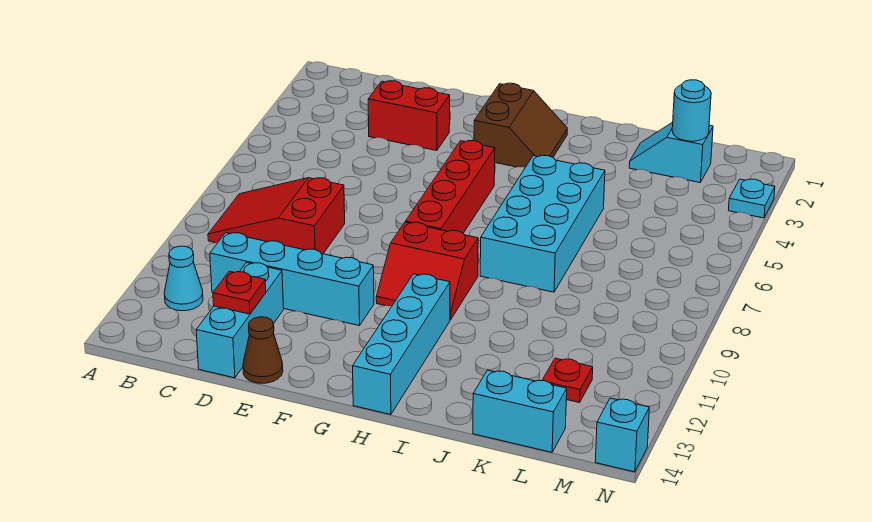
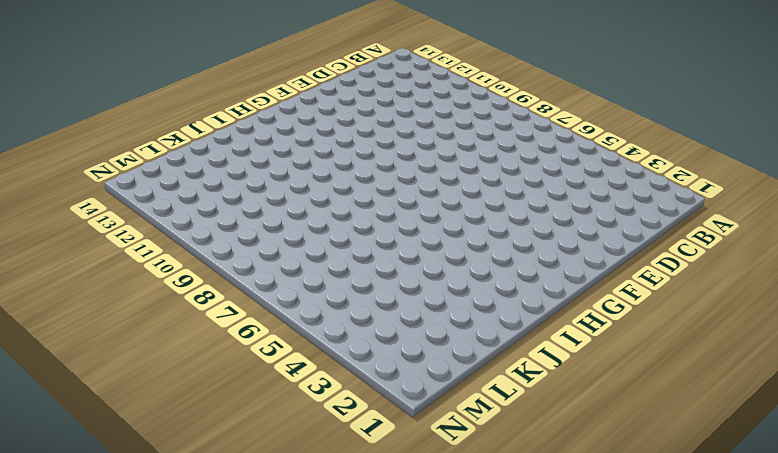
none -> red 2x3 slope [208,178,345,254]
none -> cyan 1x1 cone [164,246,203,311]
none -> cyan 1x4 brick [210,233,374,326]

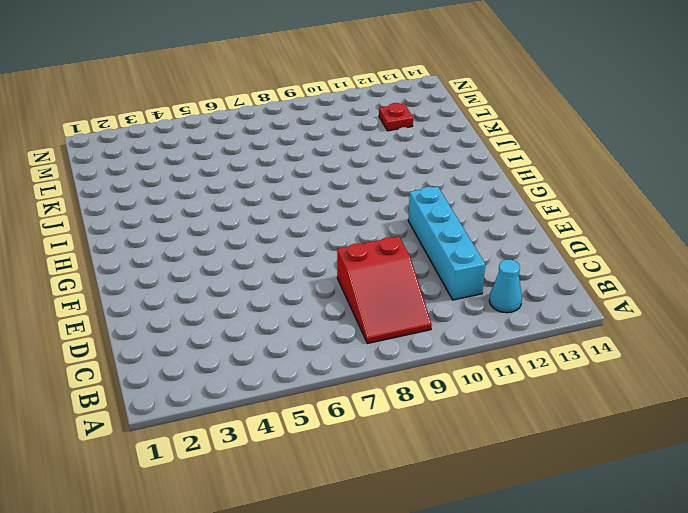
none -> red 1x2 brick [368,81,450,151]
none -> cyan 1x3 brick [196,263,284,378]
none -> brown 1x1 cone [243,317,283,383]

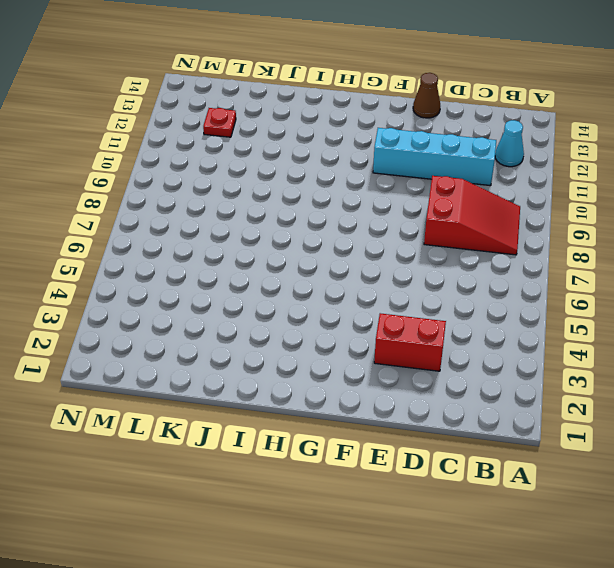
none -> cyan 1x3 brick [196,263,284,378]
none -> brown 2x2 slope [474,83,567,167]
none -> red 1x4 brick [406,140,495,233]

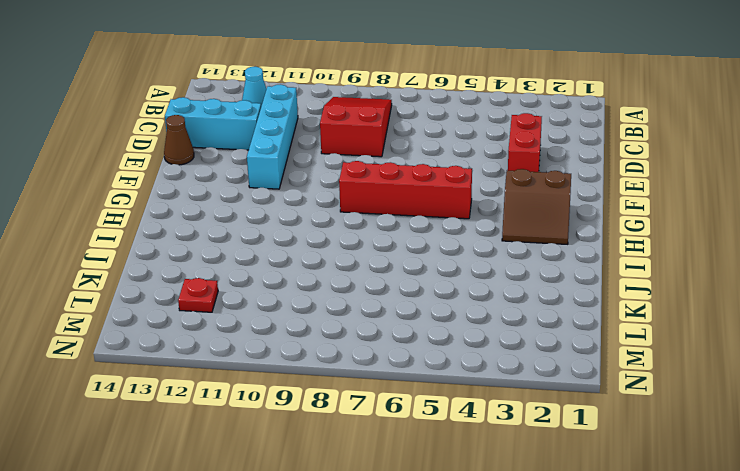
none -> red 2x2 slope [376,222,478,320]
none -> cyan 1x4 brick [353,274,450,415]
none -> cyan 2x4 brick [480,155,605,292]

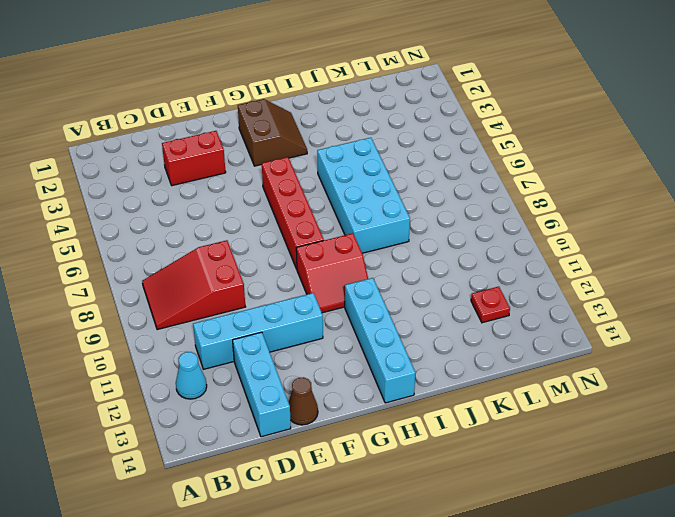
none -> cyan 1x2 slope [629,122,713,183]
none -> cyan 1x2 brick [473,370,567,452]
none -> cyan 1x1 plate [728,179,775,218]

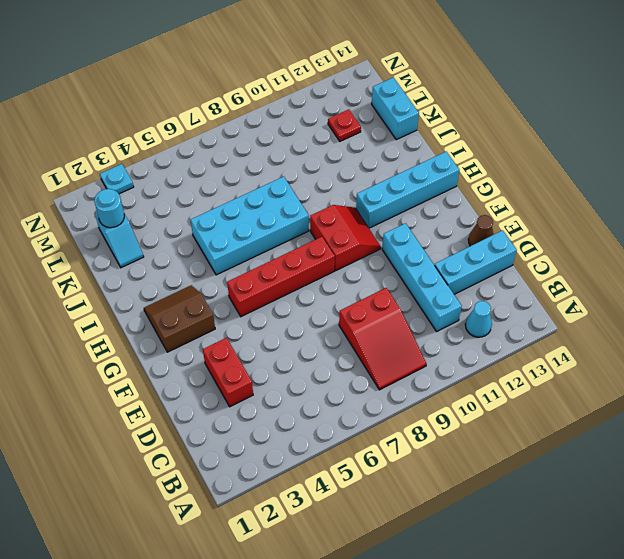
none -> cyan 1x1 brick [595,398,649,472]
none -> red 1x1 plate [213,271,266,314]

